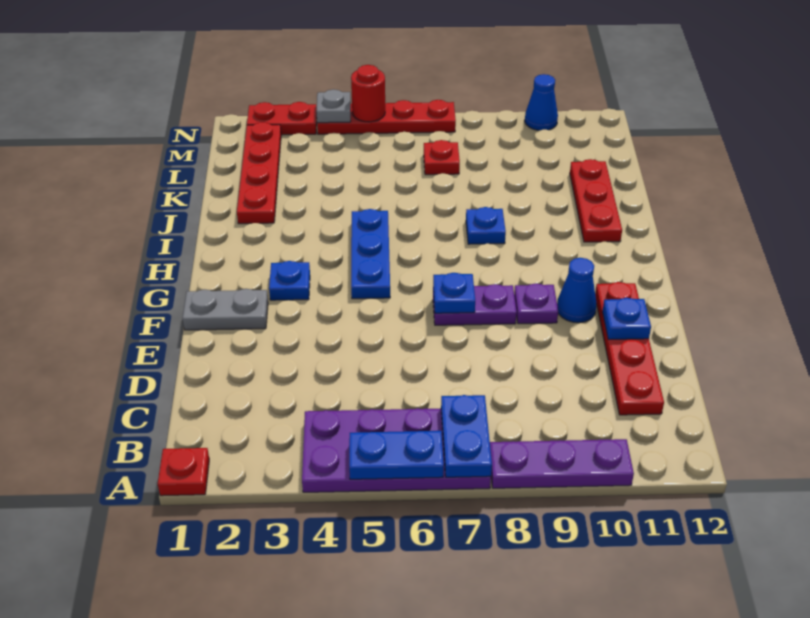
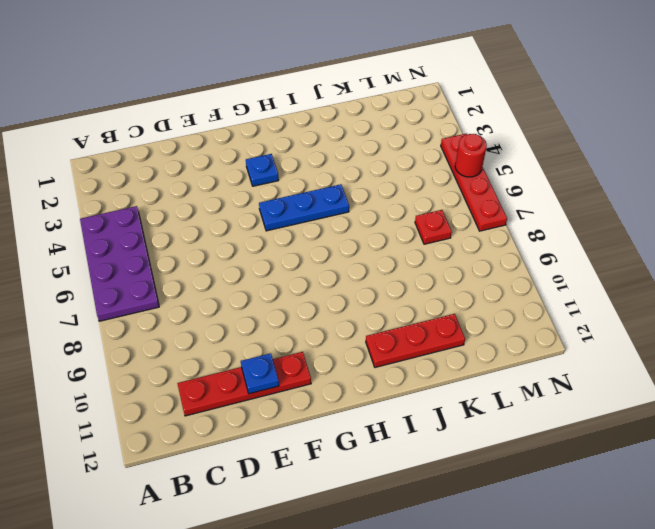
none -> red 1x1 plate [158,448,209,496]
none -> purple 1x3 plate [490,439,634,488]
none -> grey 1x2 plate [183,289,268,330]

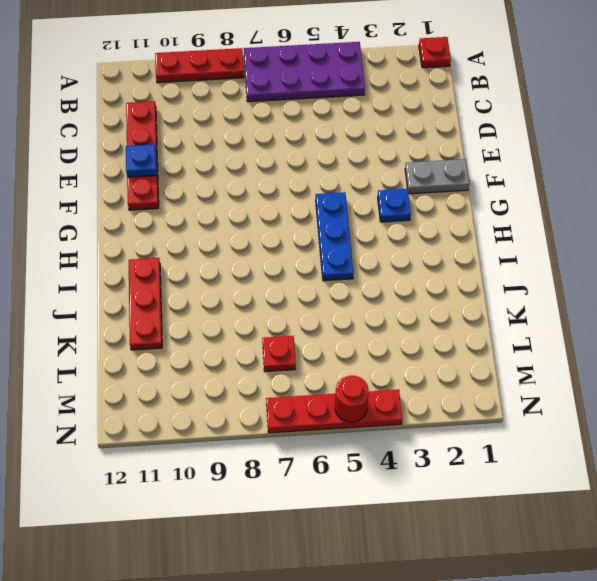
red 1x3 plate [155,48,244,83] -> purple 1x3 plate [490,439,634,488]
none -> purple 1x2 plate [433,284,517,325]
none -> purple 1x1 plate [514,283,558,324]
none -> blue 1x1 cone [557,258,596,323]

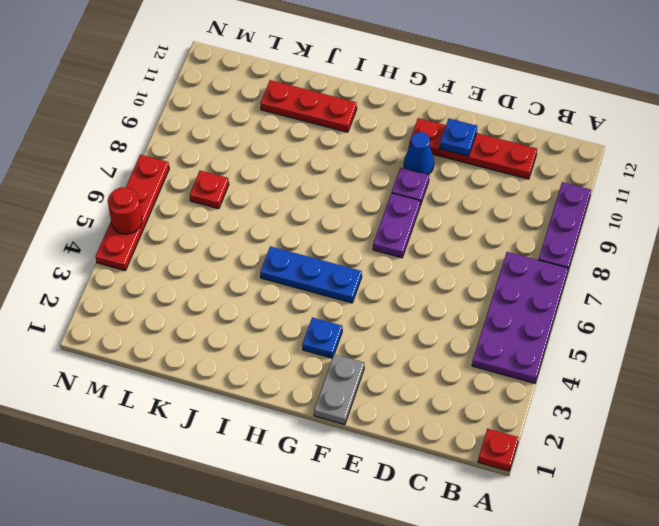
none -> blue 1x1 plate [466,207,506,244]
none -> red 1x4 plate [237,122,281,224]
none -> red 1x2 plate [247,102,317,135]

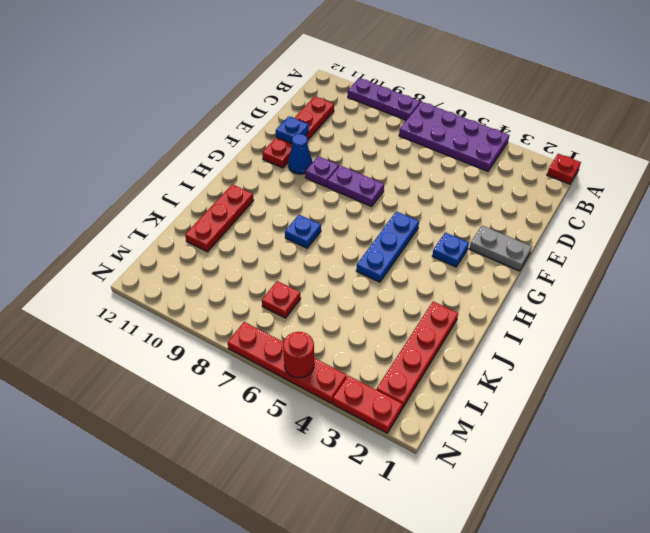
none -> blue 1x1 cone [525,74,558,130]
none -> blue 1x2 plate [349,431,444,479]
none -> blue 1x2 plate [441,395,492,477]

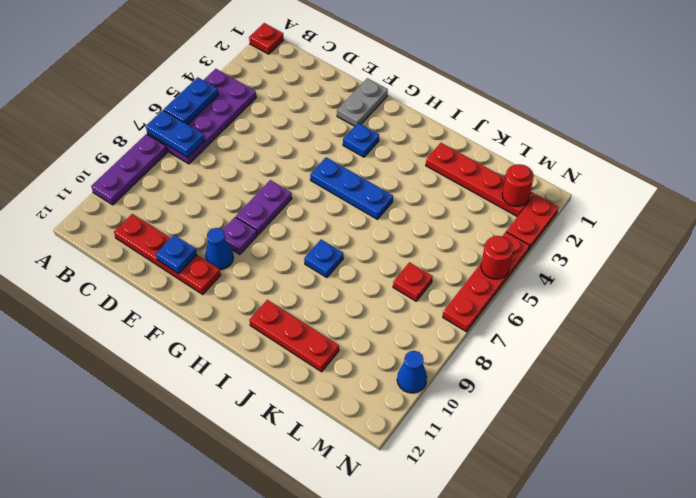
red 1x1 round brick [502,164,534,207] -> none
none -> blue 1x1 plate [433,273,475,313]
none -> grey 1x1 plate [316,89,351,123]

